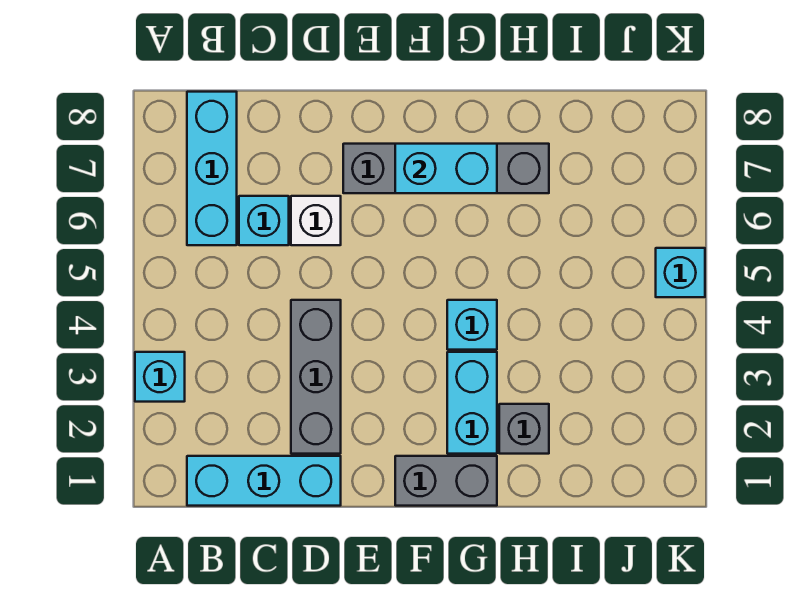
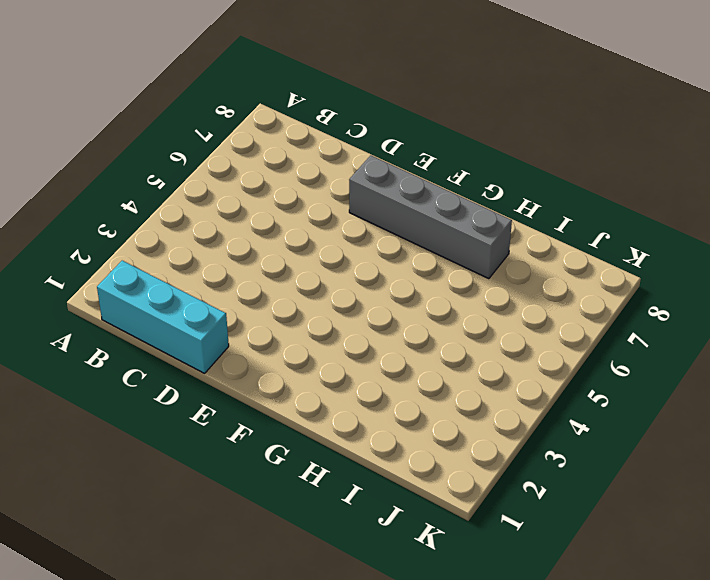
none -> cyan 1x1 brick [135,352,185,402]
none -> cyan 1x3 brick [187,92,237,245]
none -> cyan 1x1 brick [239,196,289,245]

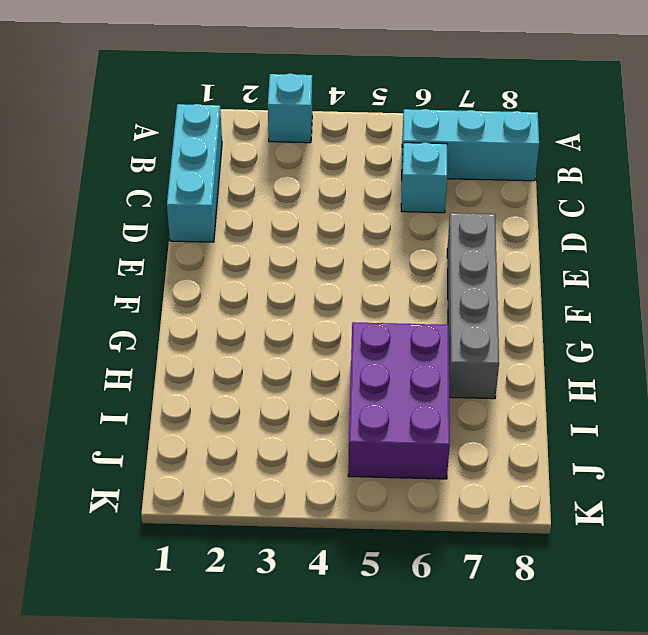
purple 2x3 brick [348,322,450,479] -> none
none -> grey 1x3 brick [291,300,341,454]
none -> white 1x1 brick [291,196,341,245]
none -> grey 1x2 brick [395,456,497,506]

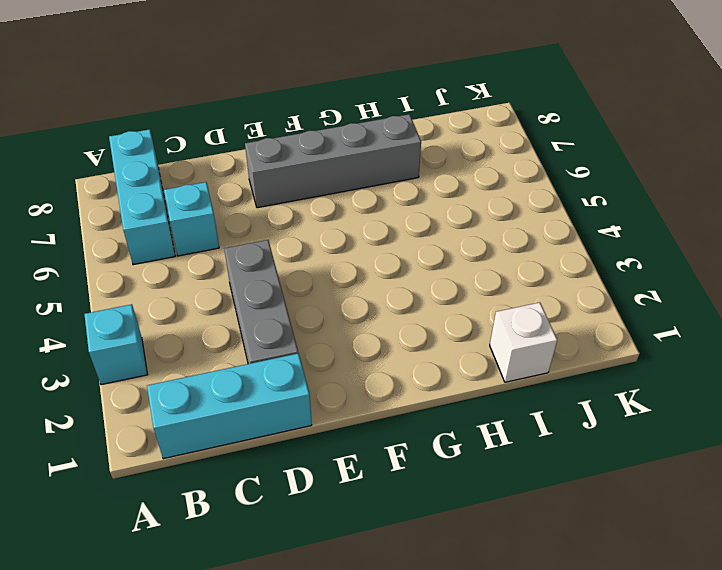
white 1x1 brick [490,302,557,382] -> white 1x1 brick moved to [291,196,341,245]
none -> grey 1x2 brick [395,456,497,506]
none -> cyan 1x2 brick [447,352,497,454]
none -> cyan 1x1 brick [447,300,497,350]

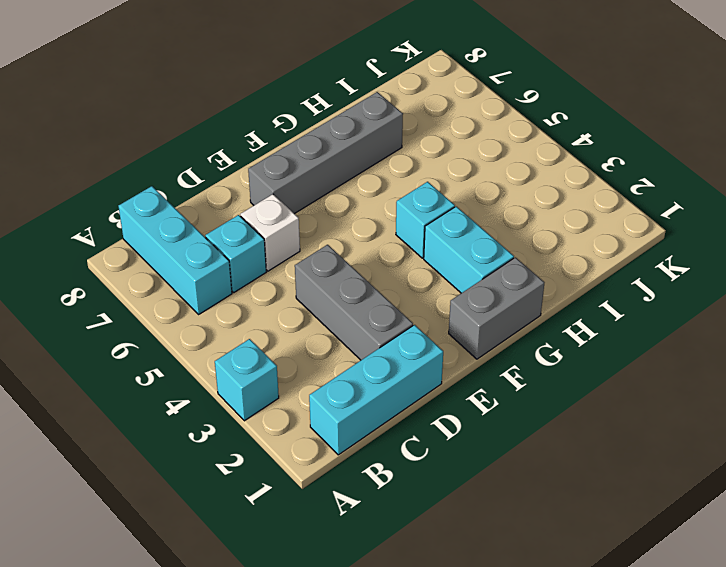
none -> grey 1x1 brick [499,404,549,454]
none -> cyan 1x1 brick [656,248,705,297]
none -> cyan 1x2 brick [395,144,497,193]

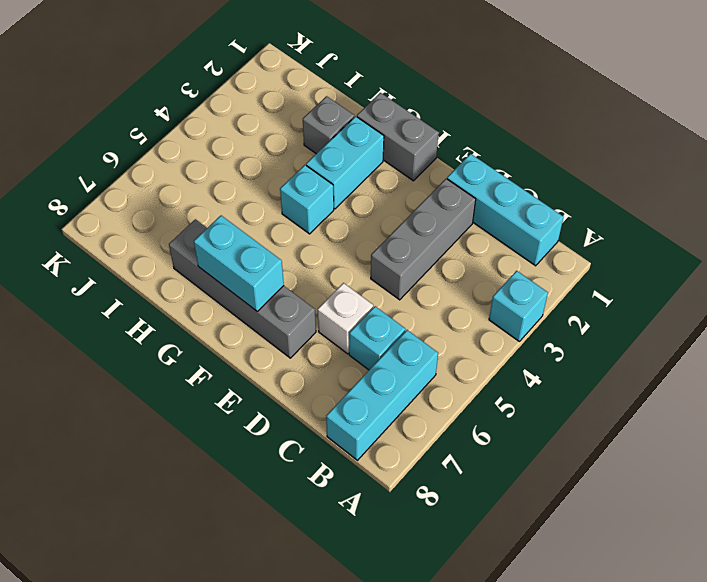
none -> cyan 1x1 brick [656,248,705,297]

